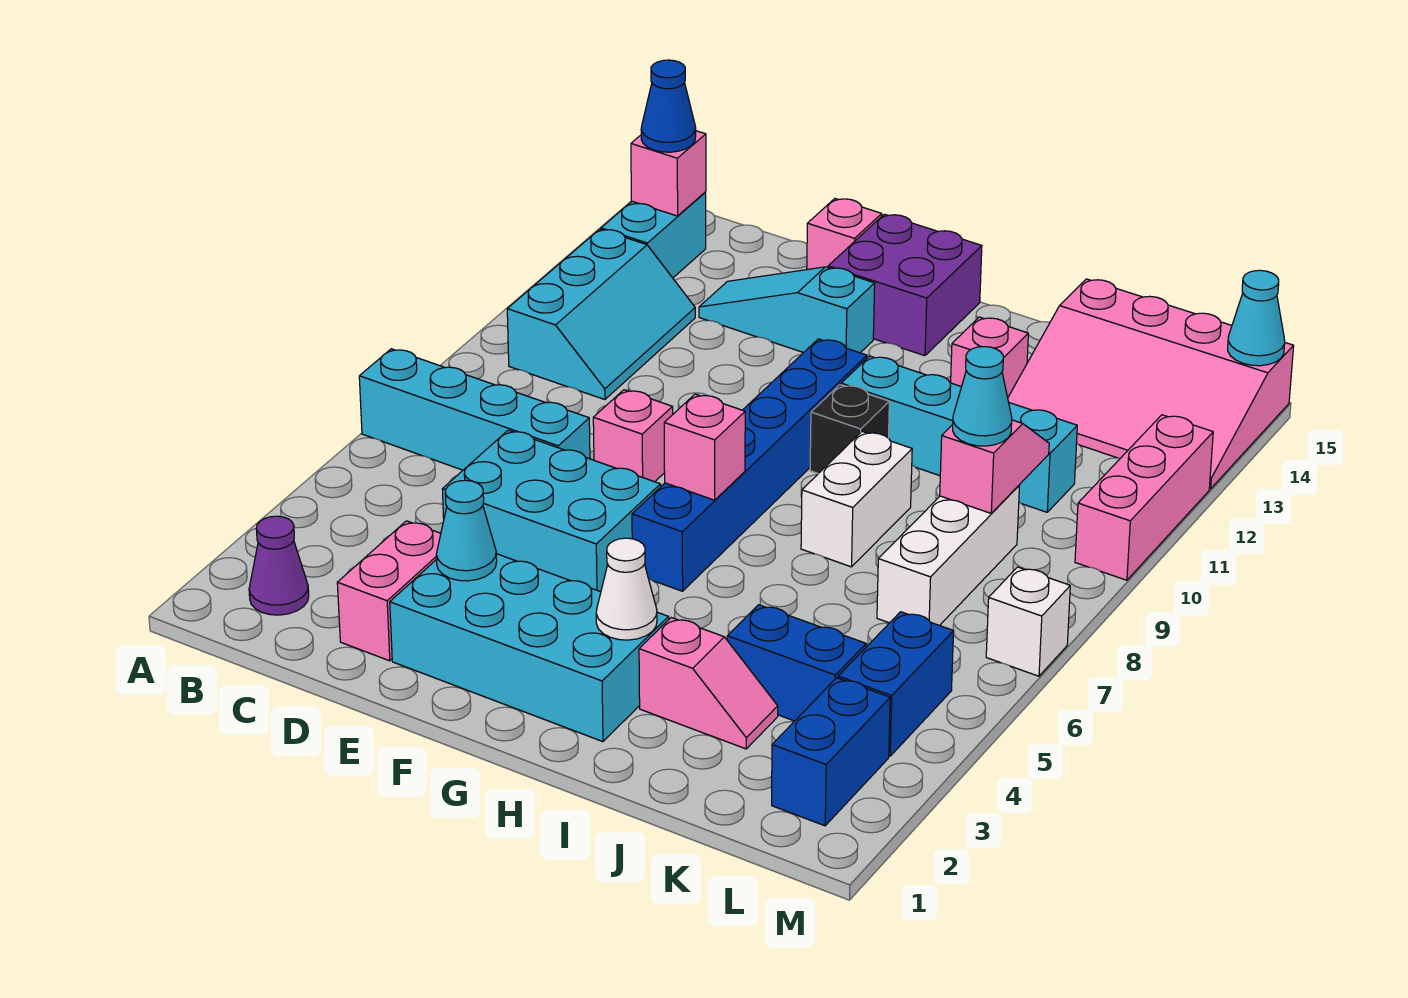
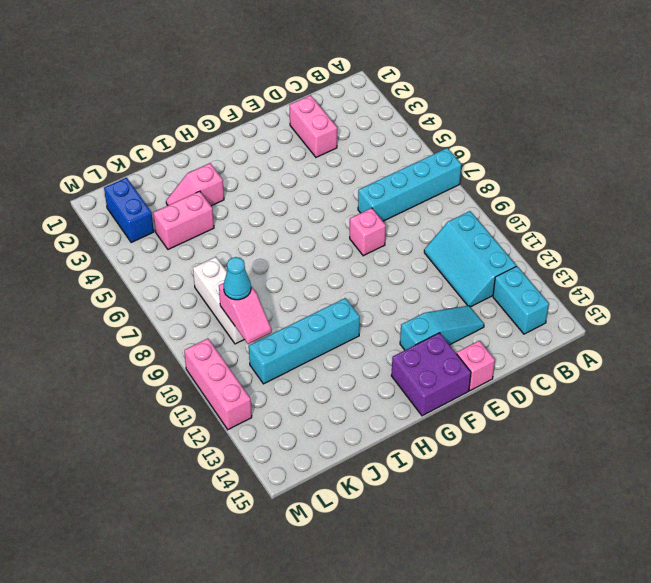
pink 1x2 brick [153,191,214,249] -> blue 1x2 brick [727,605,866,721]
none -> purple 1x1 cone [249,516,309,615]
none -> cyan 2x3 brick [442,430,661,592]
none -> cyan 2x4 brick [390,554,669,742]
none -> blue 1x6 brick [632,339,867,591]

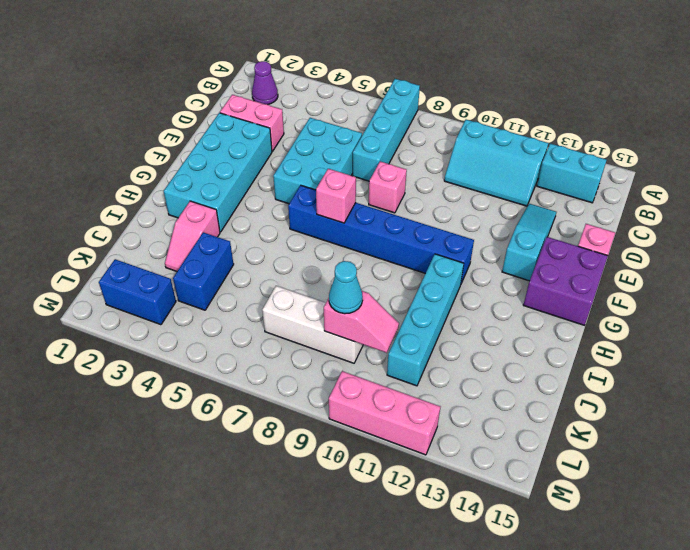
none -> black 1x1 brick [810,385,889,474]
none -> white 1x2 brick [801,432,912,567]
none -> pink 1x1 brick [951,317,1028,397]
none -> pink 3x4 slope [1008,279,1294,489]

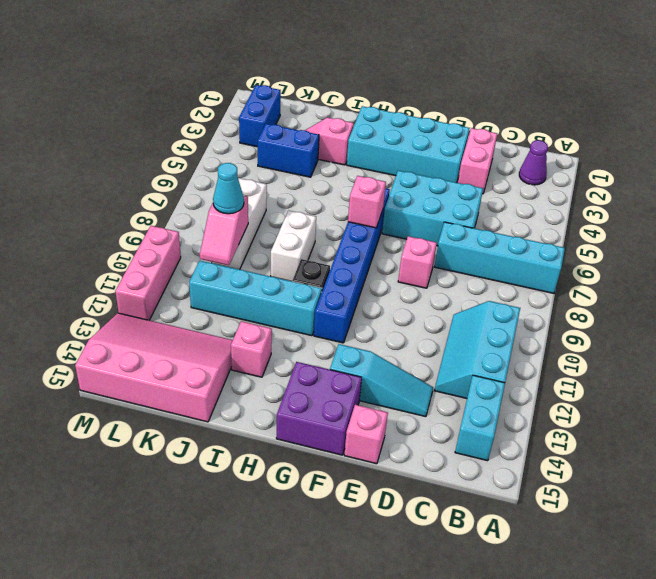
none -> blue 1x2 brick [838,612,954,756]
none -> white 1x1 brick [986,567,1070,676]
none -> pink 1x1 brick [631,131,706,216]
none -> cyan 1x1 cone [436,480,497,581]

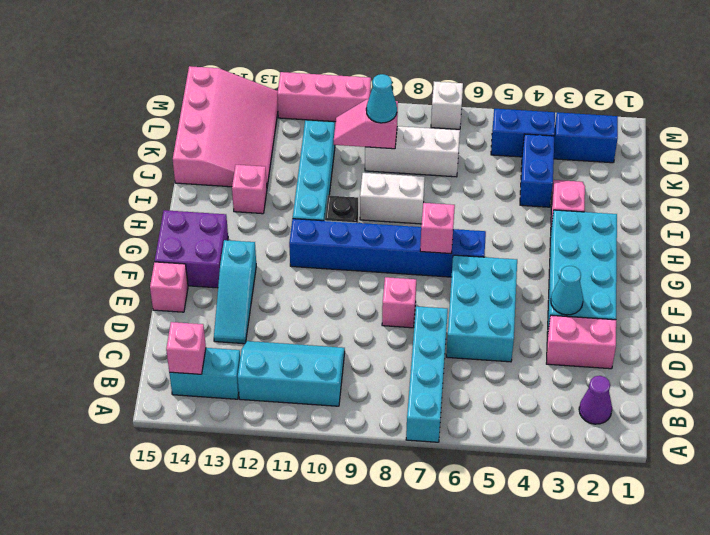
none -> white 1x1 cone [596,538,657,640]
none -> cyan 1x1 cone [1228,270,1285,366]
none -> blue 1x1 cone [641,60,696,152]

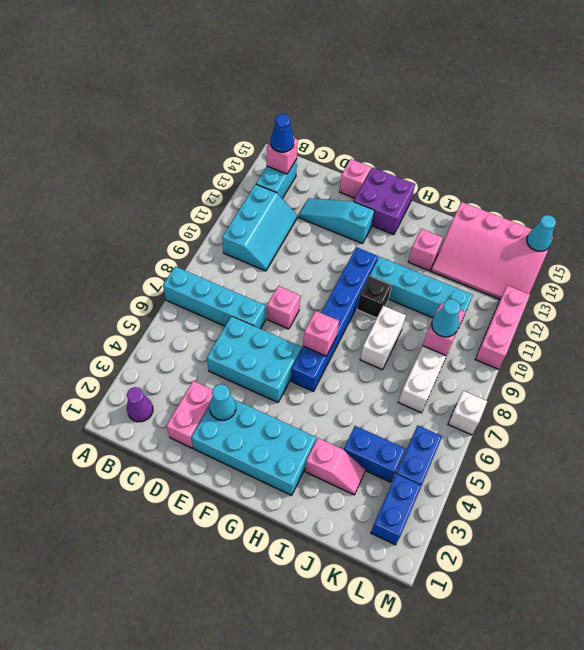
none -> white 1x1 cone [596,538,657,640]

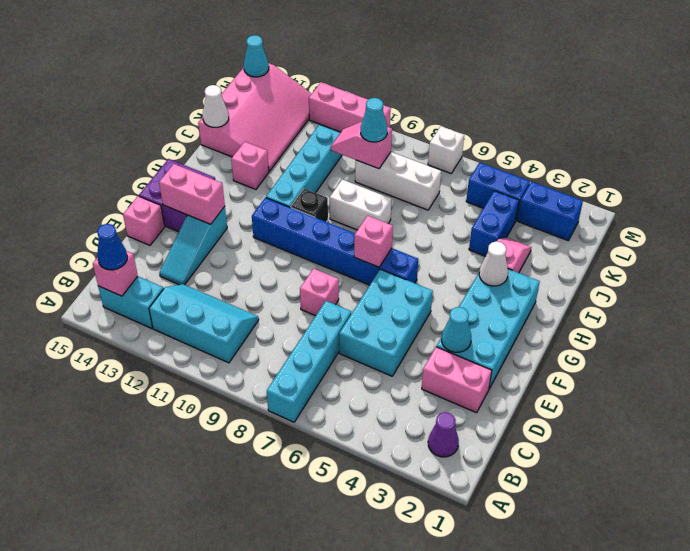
pink 1x2 brick [159,164,225,224] -> none
white 1x1 cone [203,85,229,127] -> none

